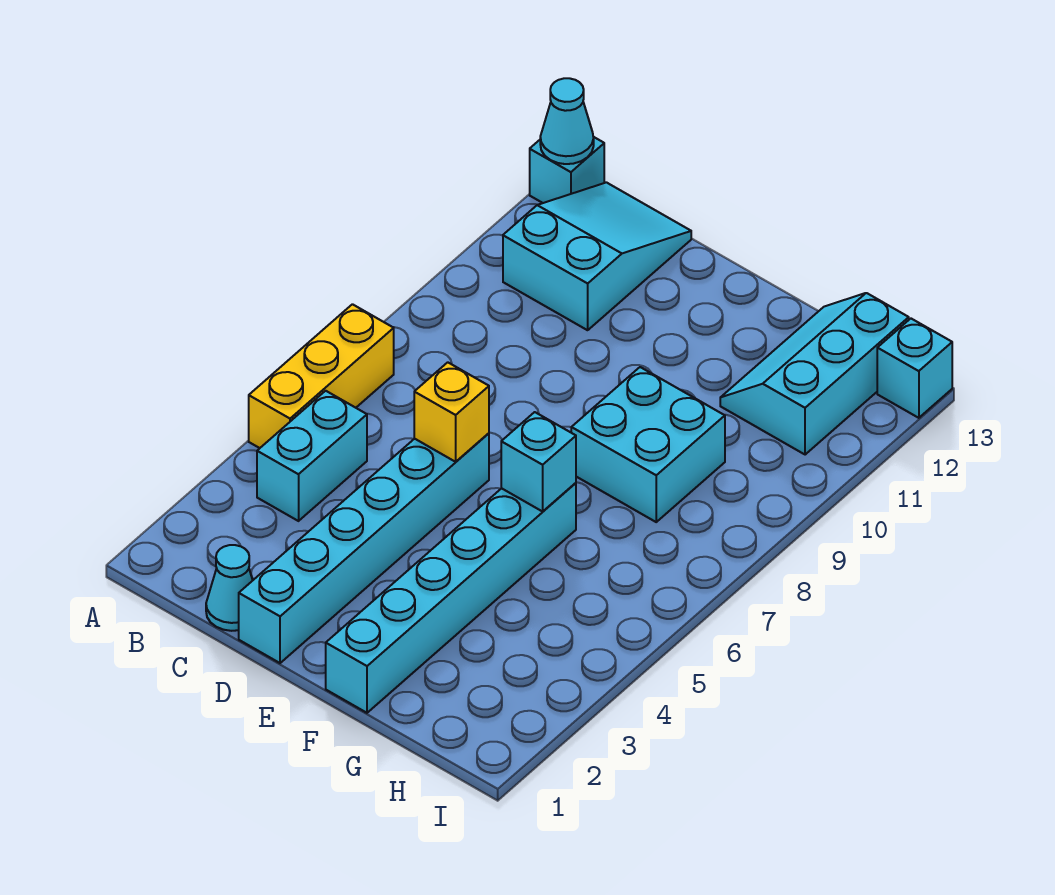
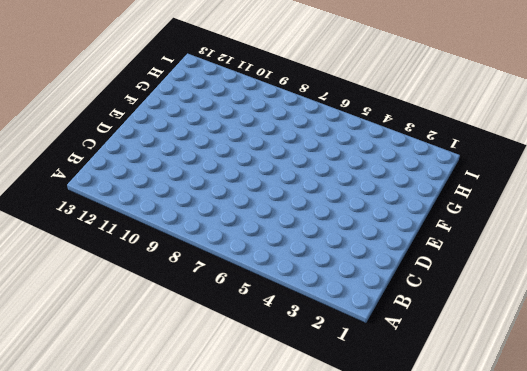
none -> yellow 1x3 brick [249,304,394,448]
none -> cyan 1x1 brick [530,137,604,203]
none -> cyan 1x2 brick [257,391,367,521]

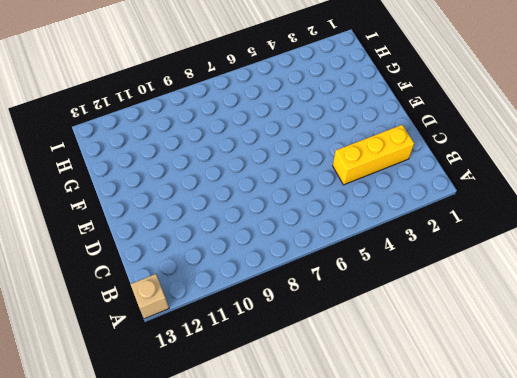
tan 1x1 brick [131,274,169,319] -> cyan 1x1 brick [530,137,604,203]
yellow 1x3 brick [333,125,414,185] -> yellow 1x3 brick moved to [249,304,394,448]
none -> cyan 1x2 brick [257,391,367,521]
none -> cyan 2x3 slope [503,182,691,330]
none -> cyan 1x1 cone [206,545,253,631]

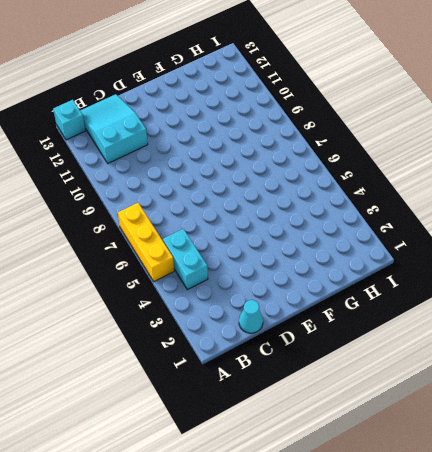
none -> cyan 1x6 brick [239,433,489,663]
none -> cyan 1x6 brick [326,483,576,713]
none -> cyan 2x2 brick [571,367,725,522]

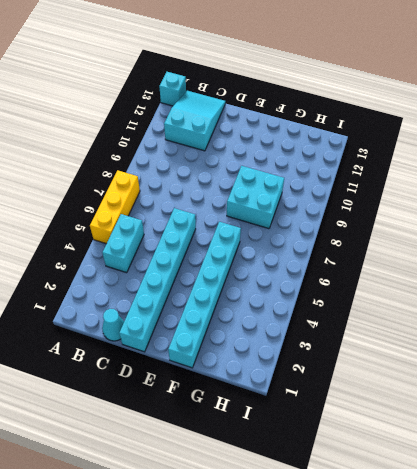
none -> cyan 2x3 slope [720,293,909,455]
none -> cyan 1x1 brick [877,319,952,418]
none -> cyan 1x1 cone [540,78,594,164]

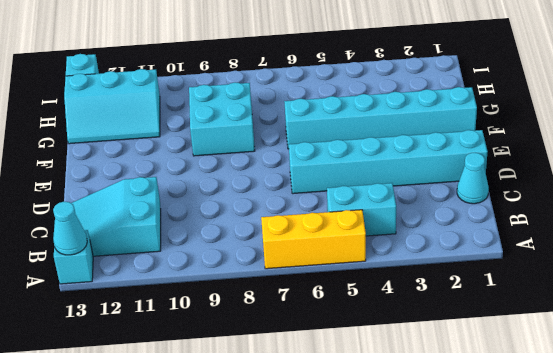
none -> yellow 1x1 brick [414,362,489,462]
none -> cyan 1x1 brick [501,412,576,511]

